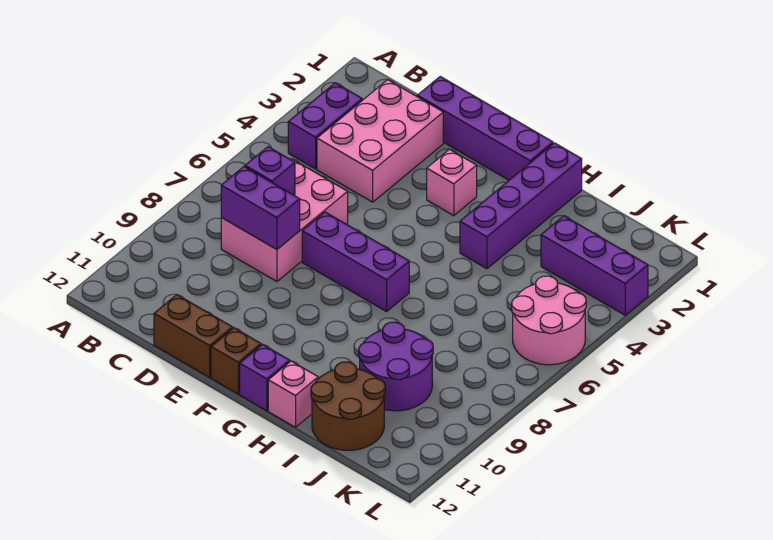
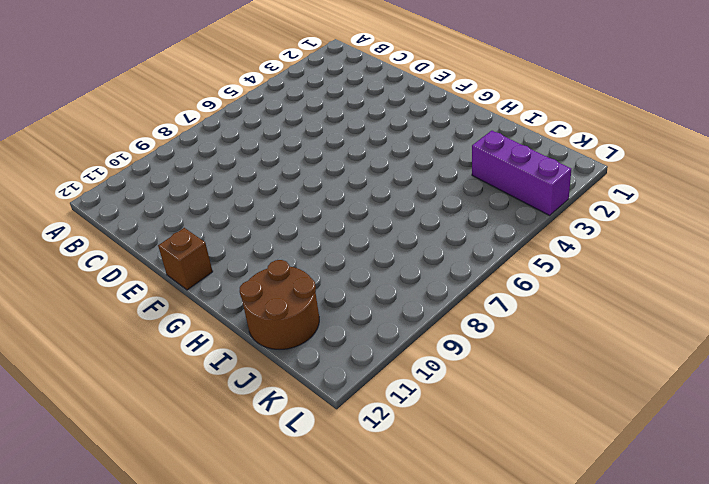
none -> purple 1x2 brick [288,83,362,169]
none -> pink 2x3 brick [317,80,443,202]
none -> pink 2x3 brick [221,159,348,281]

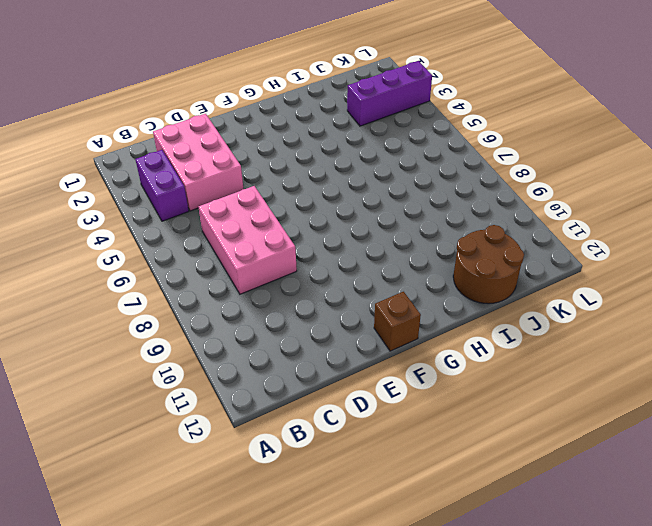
none -> purple 1x4 brick [417,77,553,180]
none -> brown 1x2 brick [154,295,233,377]
none -> purple 1x3 brick [302,212,409,312]

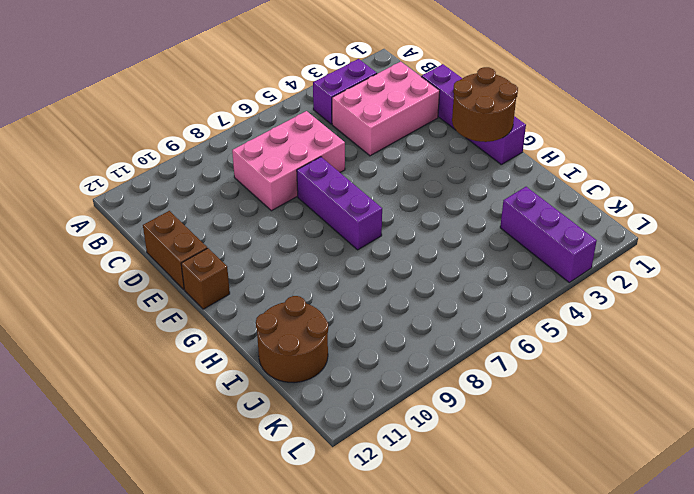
brown 2x2 round brick [452,67,518,142] -> none
none -> pink 1x1 brick [427,149,477,216]
none -> purple 1x1 brick [240,344,290,411]
none -> purple 1x4 brick [460,143,582,269]

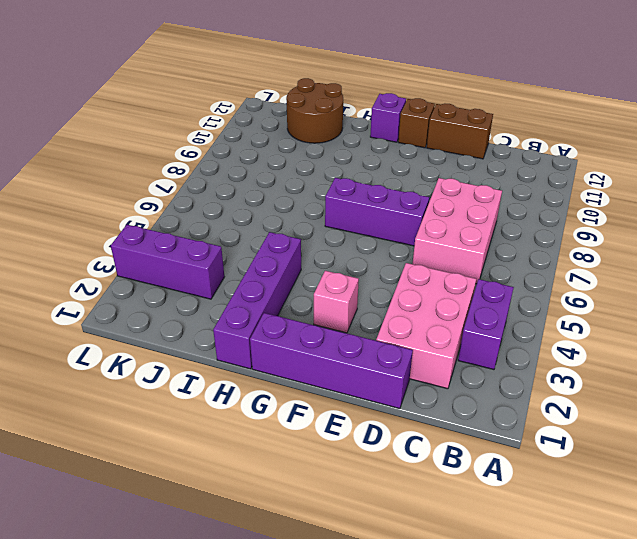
none -> pink 1x1 brick [268,361,318,427]
none -> purple 2x2 round brick [359,322,433,411]
none -> pink 2x2 round brick [512,276,586,365]

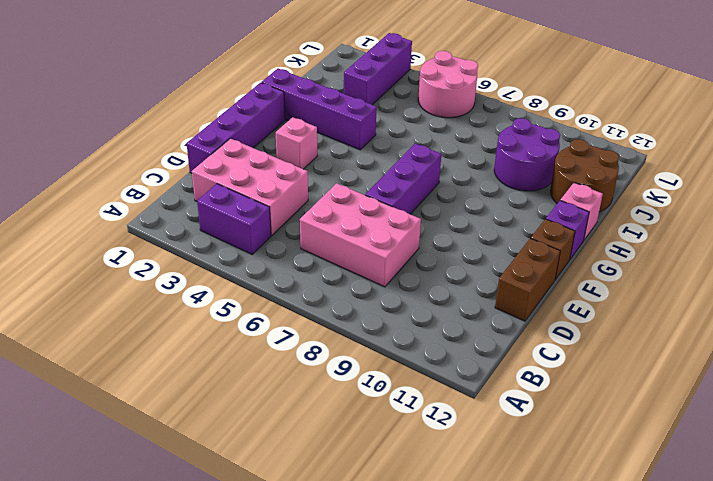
none -> purple 1x1 brick [245,147,295,195]
none -> purple 1x2 brick [221,167,300,249]

